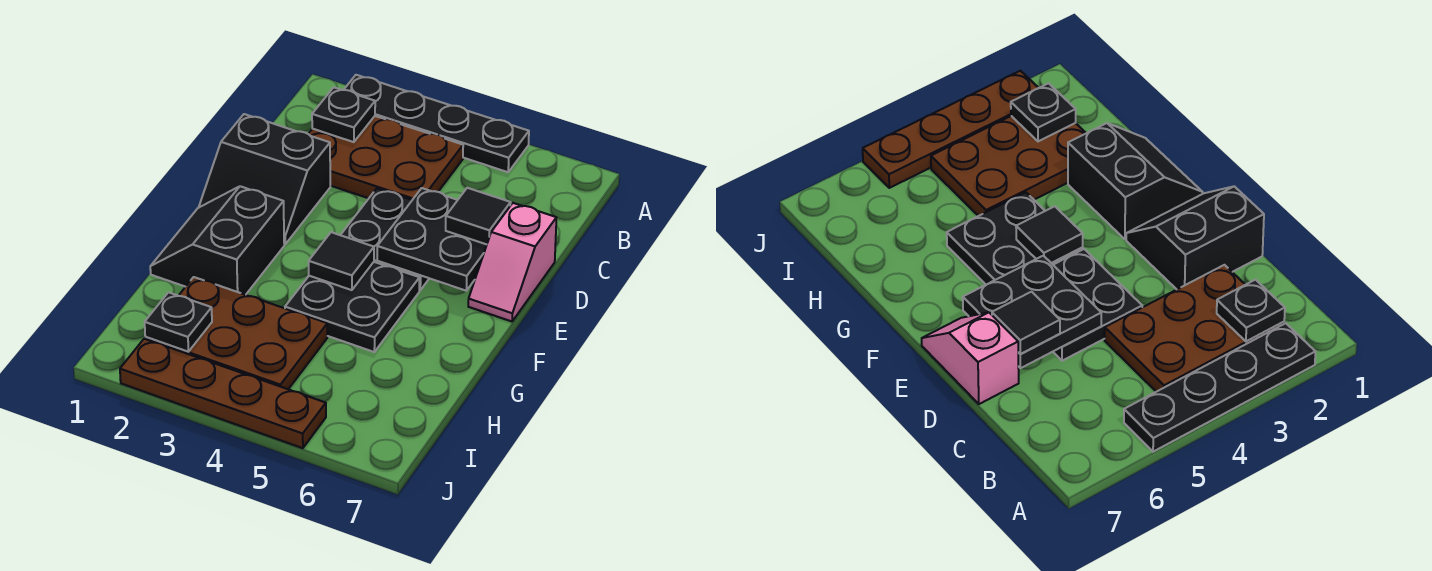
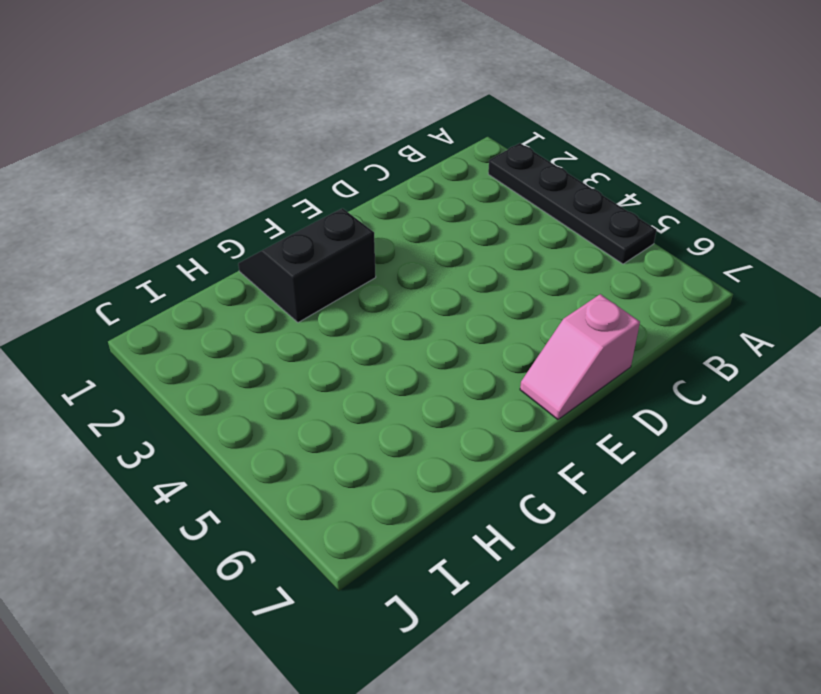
none -> brown 2x3 plate [309,116,463,200]
none -> black 2x2 slope [199,114,330,244]
none -> black 2x2 plate [341,188,429,290]

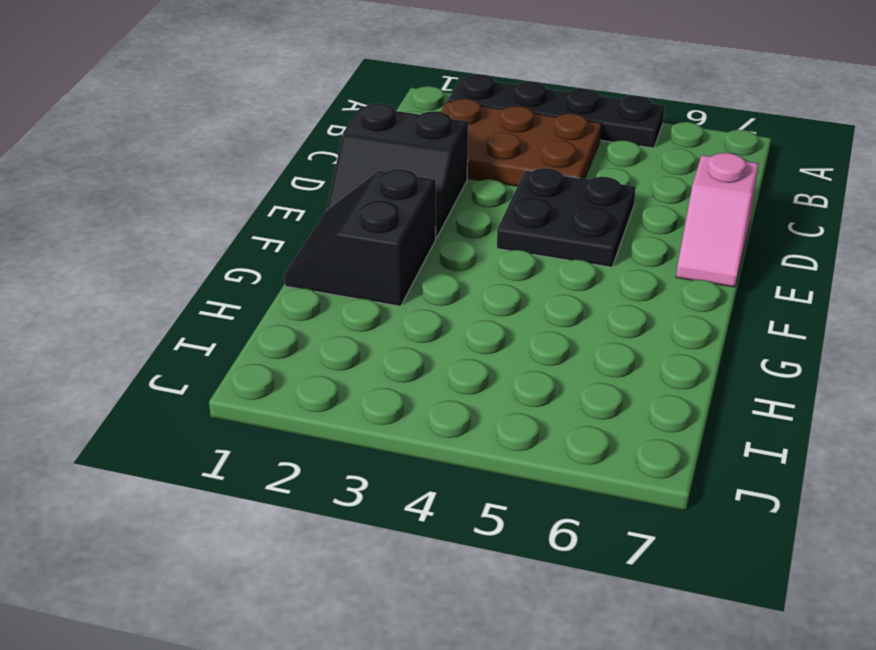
none -> black 2x2 plate [285,262,420,352]
none -> brown 2x3 plate [145,277,327,389]
none -> brown 1x4 plate [120,339,326,448]

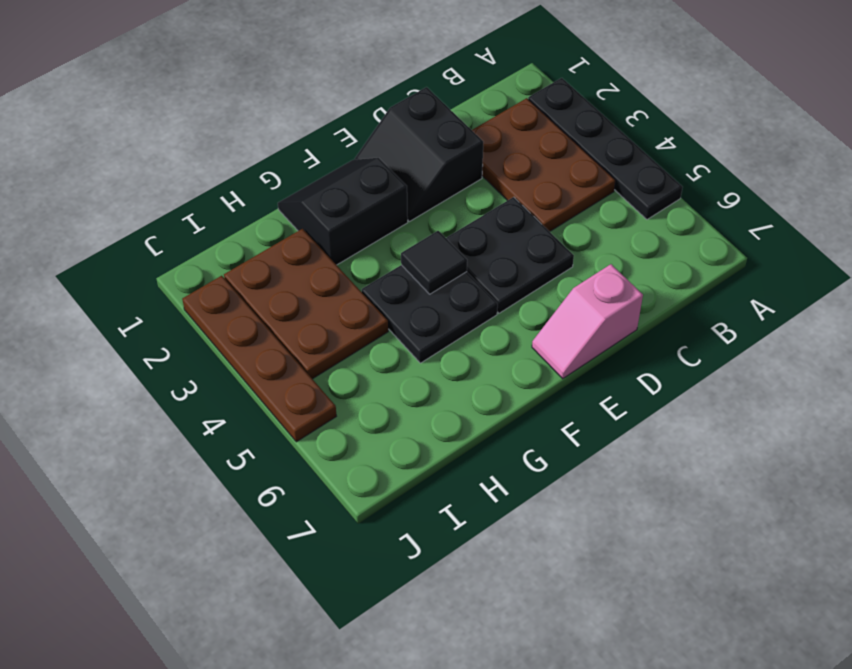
none -> black 1x1 plate [312,87,375,142]
none -> black 2x2 plate [377,188,487,291]
none -> black 1x1 plate [145,292,212,352]

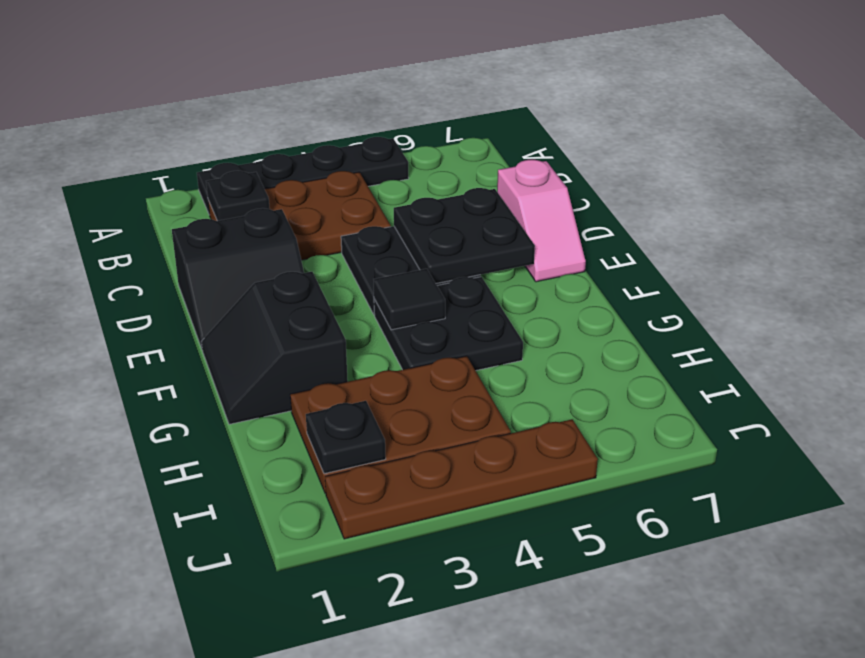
none -> black 1x1 tile [446,188,511,244]

